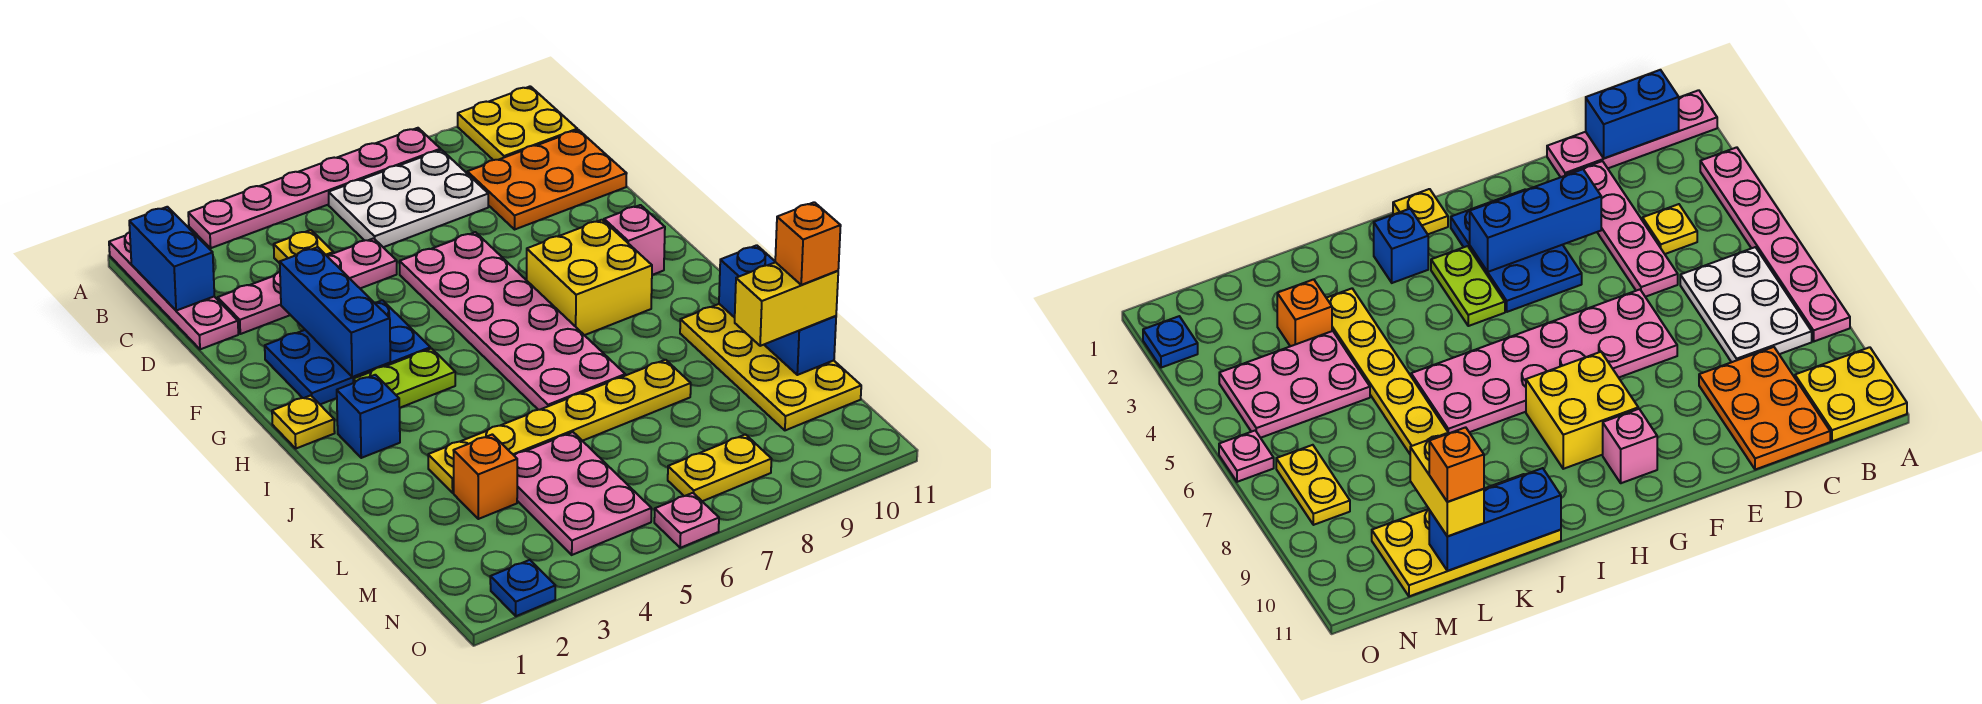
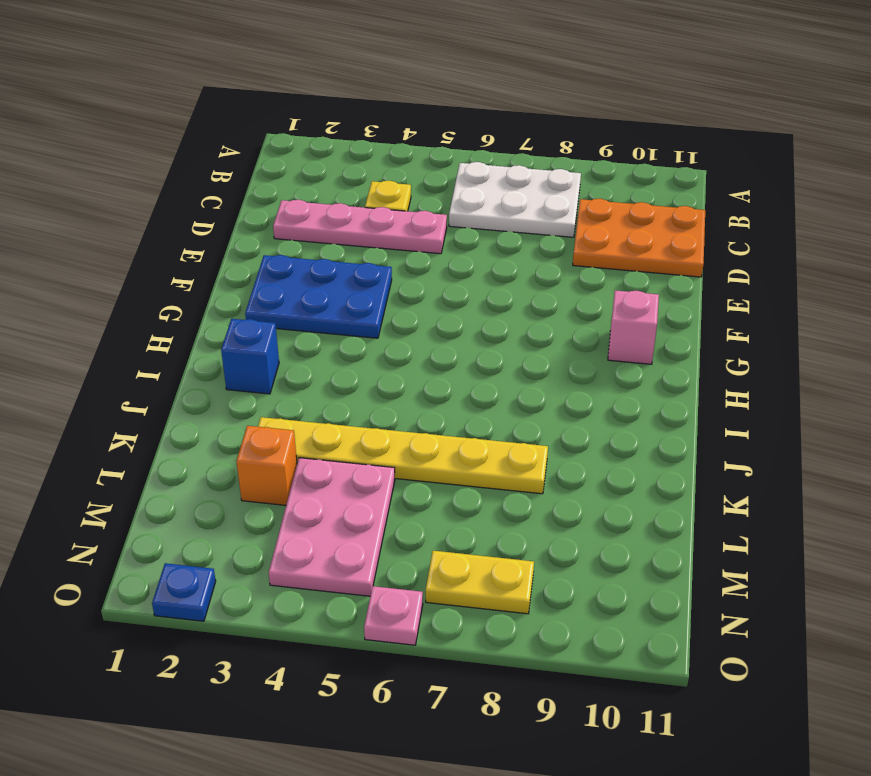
none -> pink 1x4 plate [109,232,238,349]
none -> pink 1x6 plate [188,128,441,248]
none -> yellow 2x2 plate [458,86,577,160]

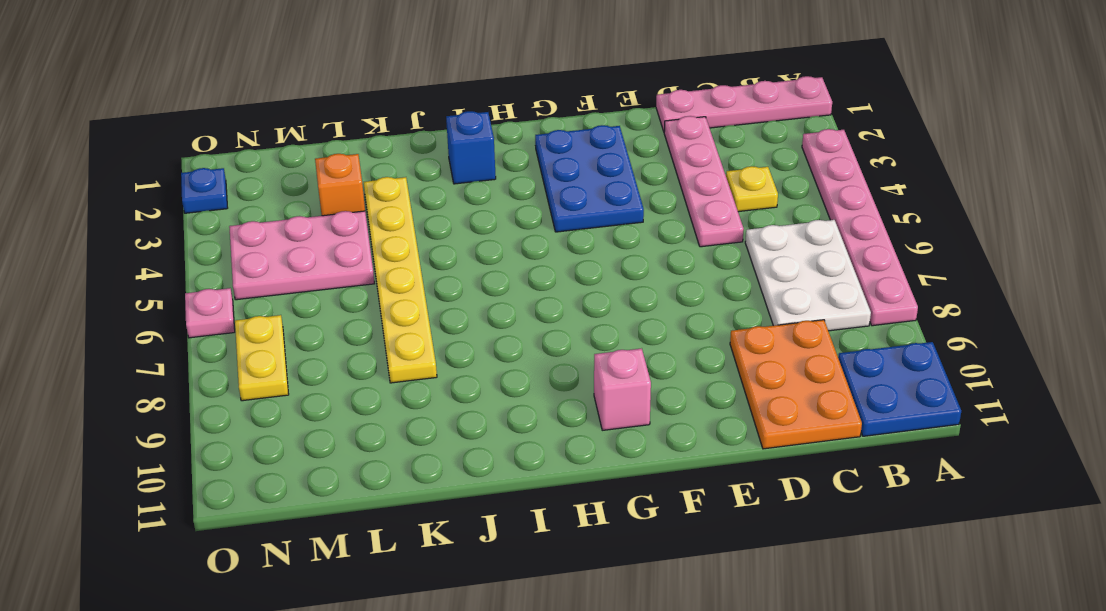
blue 2x2 plate [838,342,961,436] -> yellow 2x2 plate [458,86,577,160]
none -> pink 2x6 plate [400,232,625,410]
none -> yellow 2x2 brick [527,220,652,335]
none -> yellow 1x1 plate [272,395,335,448]

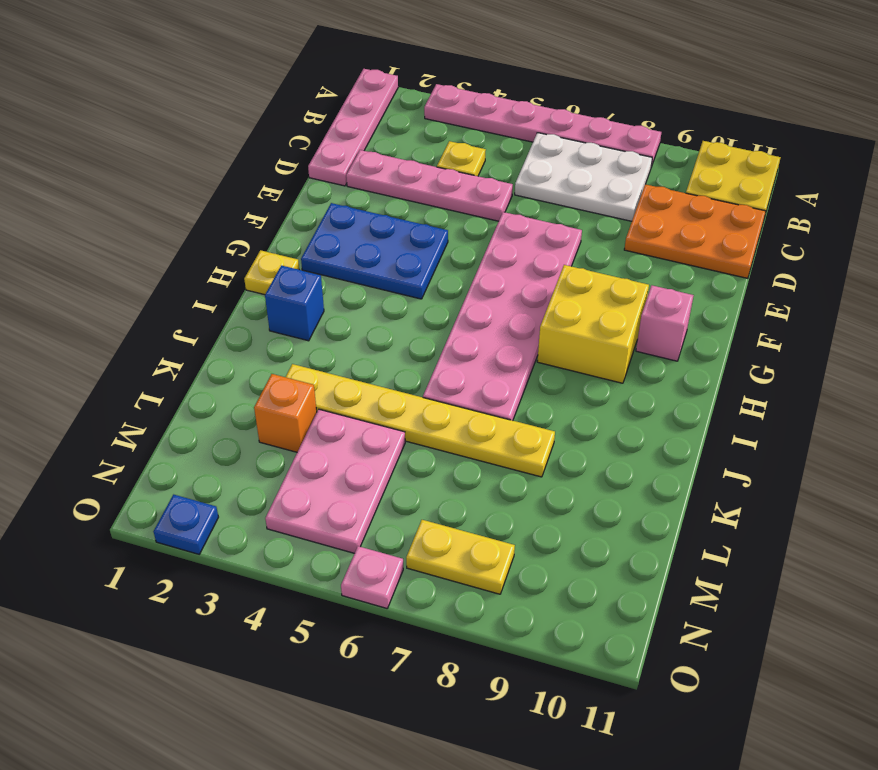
none -> lime 1x2 plate [353,348,455,408]
none -> yellow 2x4 plate [680,304,861,430]
none -> blue 1x2 brick [129,207,214,311]

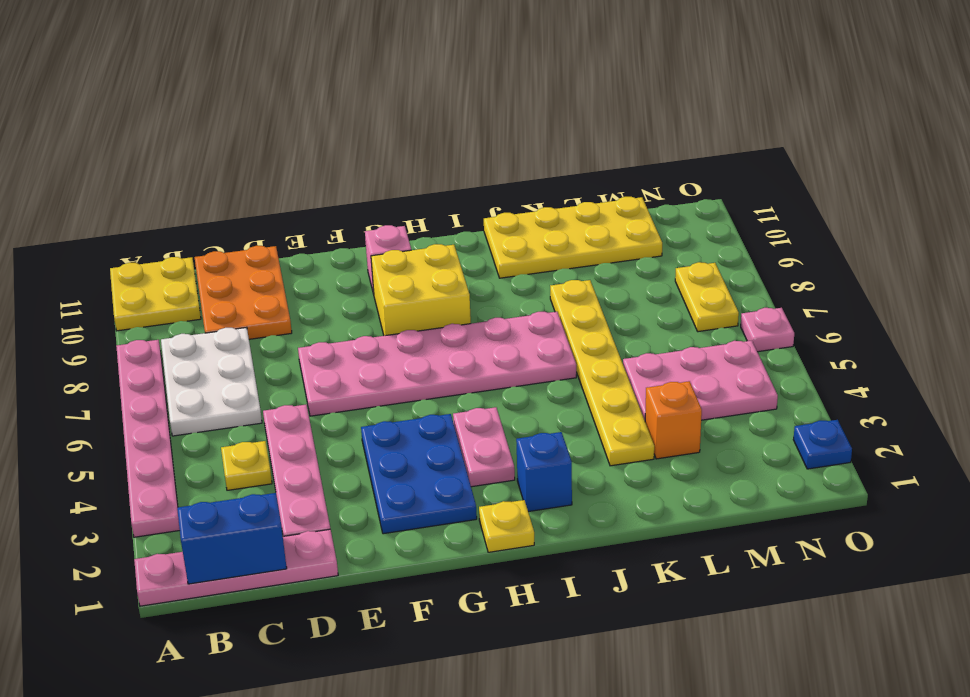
pink 1x2 plate [453,407,515,487] -> lime 1x2 plate [353,348,455,408]
none -> blue 1x3 brick [280,247,390,377]
none -> blue 1x3 brick [719,245,836,375]
none -> yellow 1x2 brick [735,262,838,346]

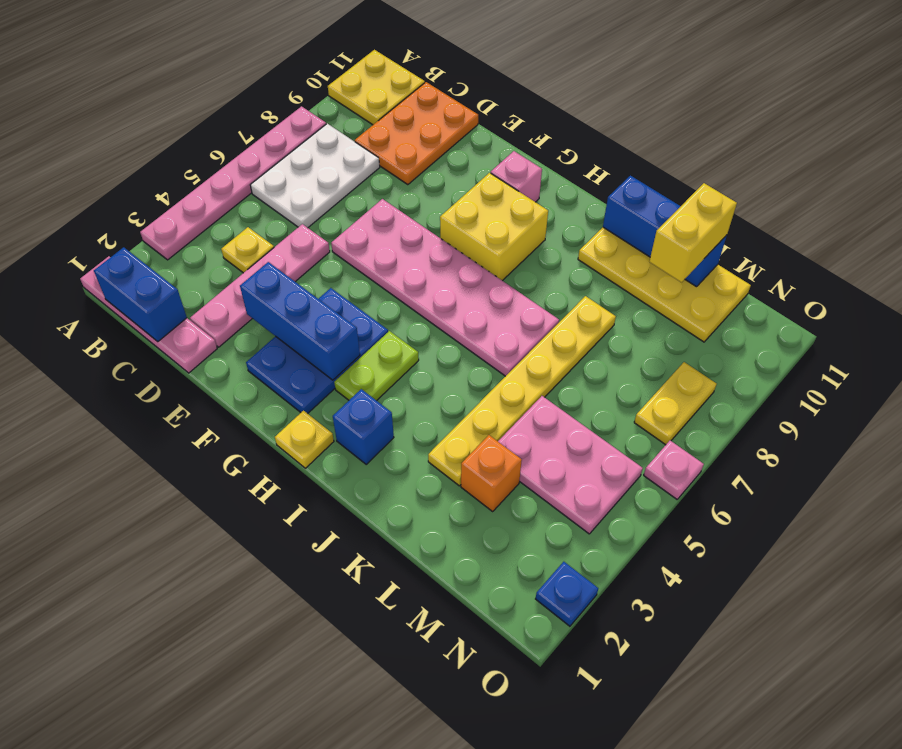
none -> orange 1x1 brick [775,202,841,285]

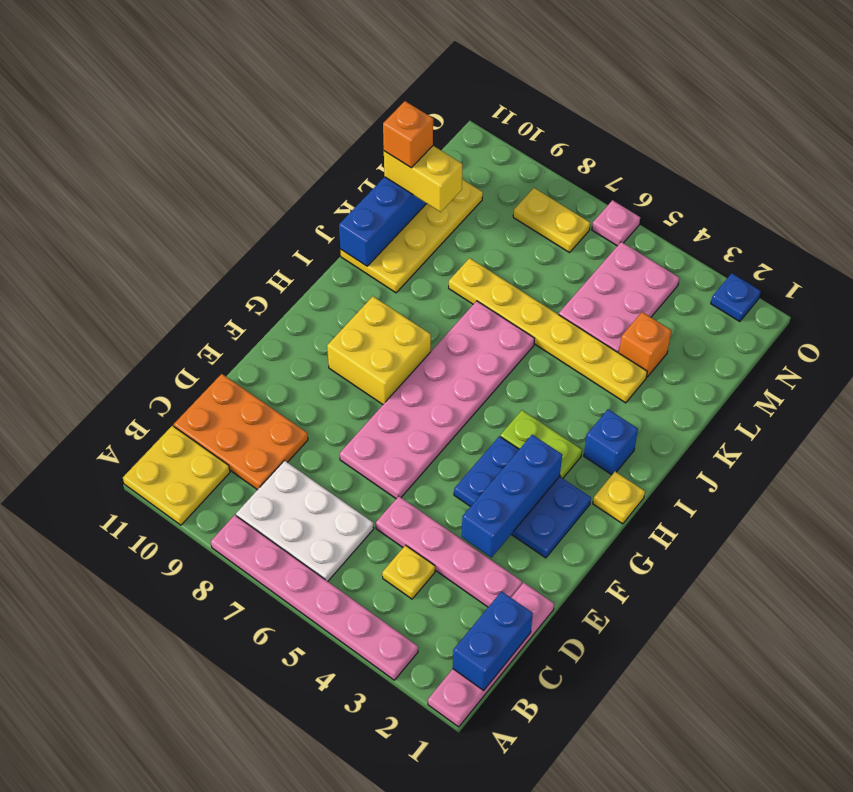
none -> pink 1x1 brick [604,205,665,275]

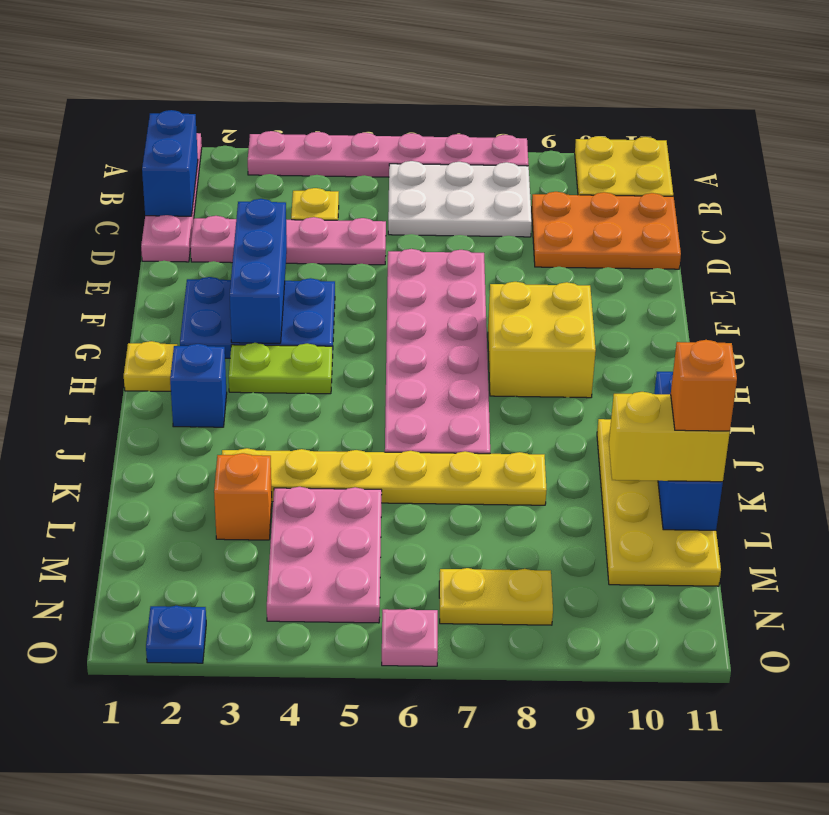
none -> pink 1x1 brick [604,205,665,275]

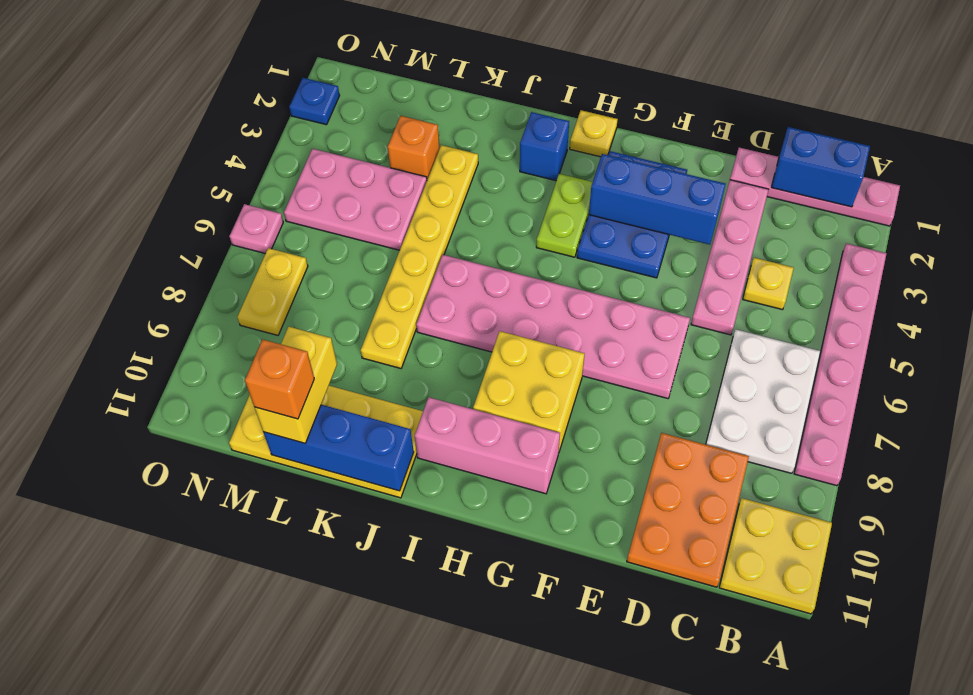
pink 1x3 brick [415,397,560,494] -> pink 1x1 brick [604,205,665,275]

